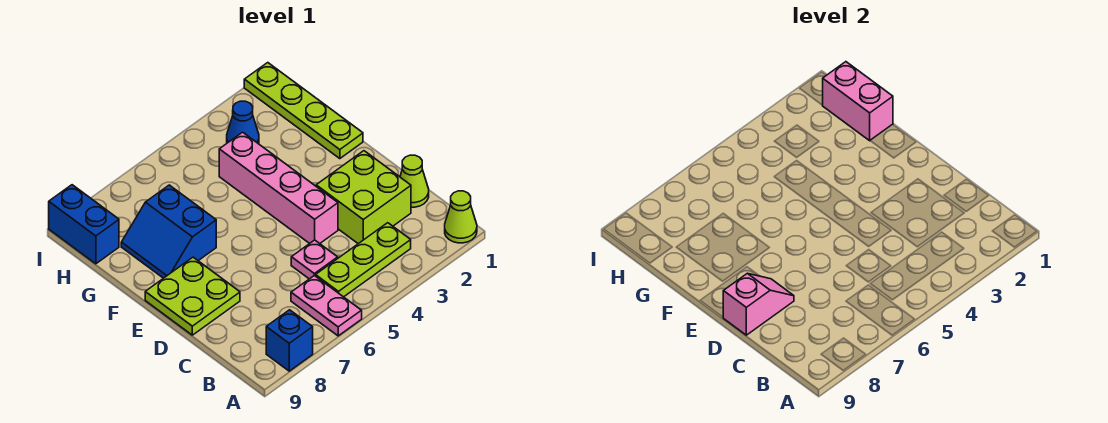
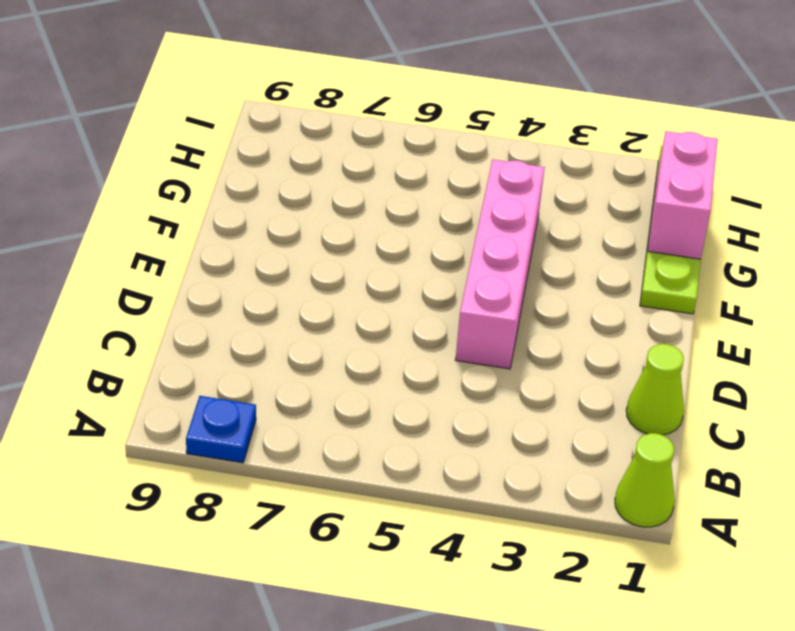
blue 1x1 plate [186,396,256,463] -> blue 1x1 brick [266,310,313,371]
none -> pink 1x2 plate [291,275,362,336]
none -> lime 1x3 plate [316,223,411,297]
none -> lime 2x2 brick [316,151,411,244]

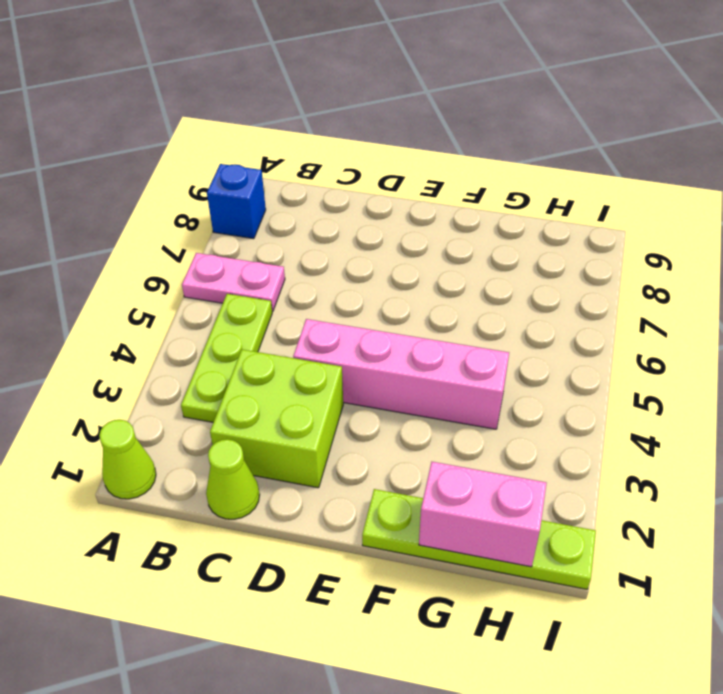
none -> pink 1x1 plate [291,240,338,279]
none -> lime 2x2 plate [145,257,240,335]
none -> blue 2x2 slope [121,185,216,278]

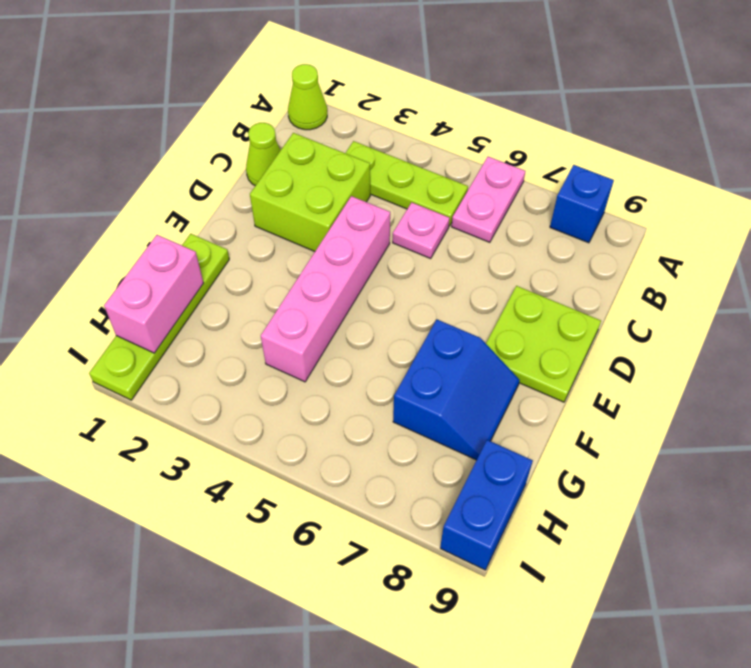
none -> blue 1x1 cone [227,101,259,144]
none -> pink 1x2 slope [723,273,794,335]

